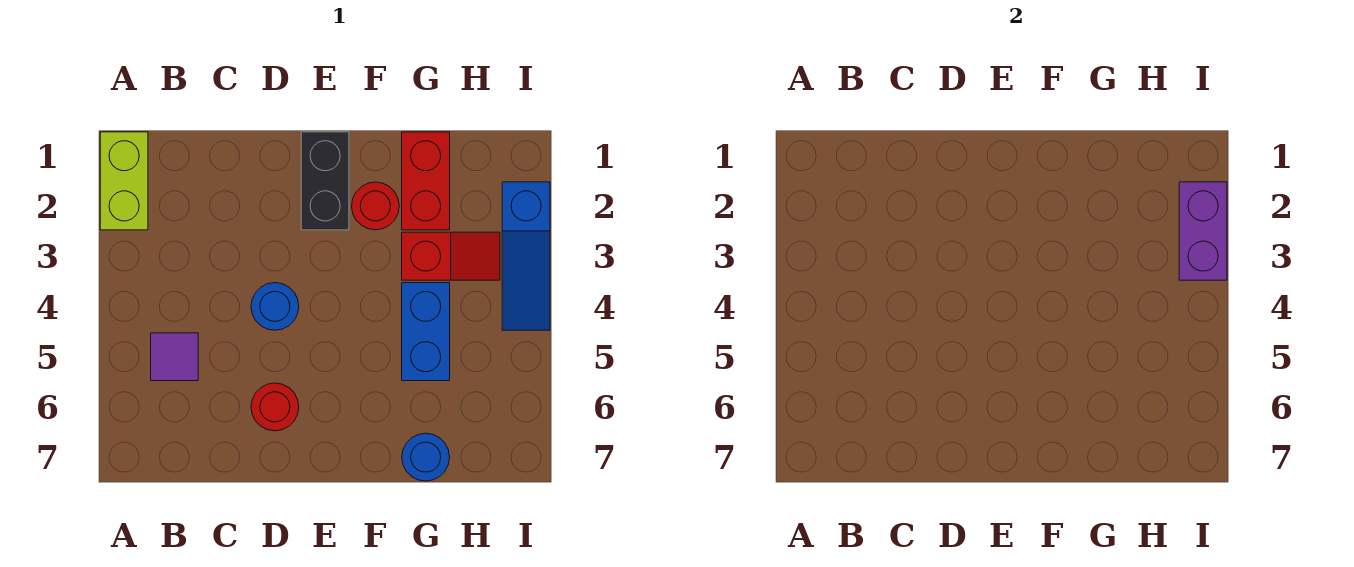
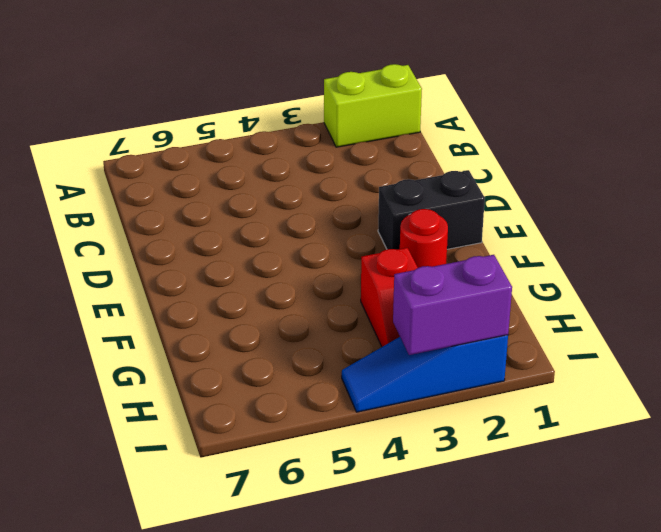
none -> purple 1x1 tile [151,333,198,381]
none -> blue 1x1 round brick [251,283,299,330]
none -> red 1x1 round brick [251,383,299,431]

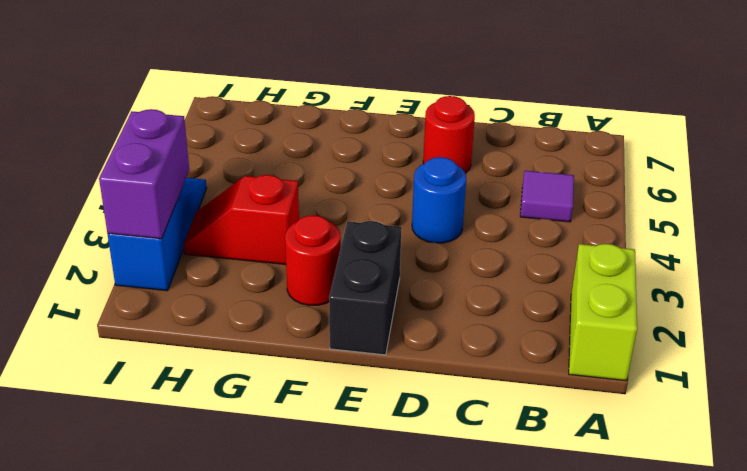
none -> red 1x2 brick [402,132,450,230]
none -> blue 1x2 brick [402,283,450,381]
none -> blue 1x1 round brick [402,433,450,481]

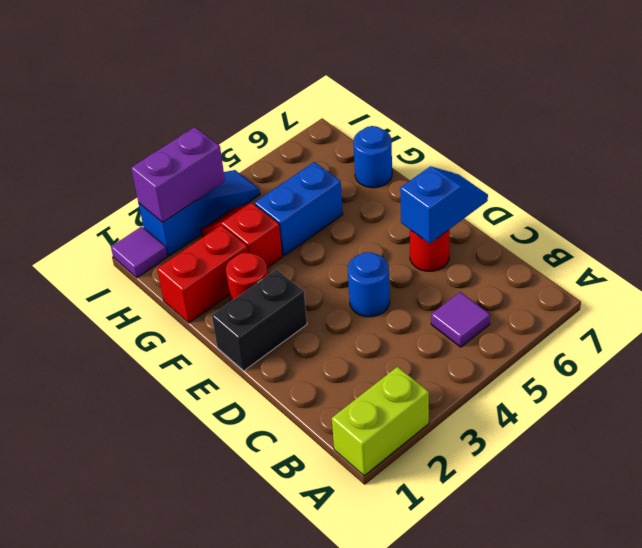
blue 1x2 slope [400,166,488,243] -> none
purple 1x1 tile [111,227,167,278] -> none

